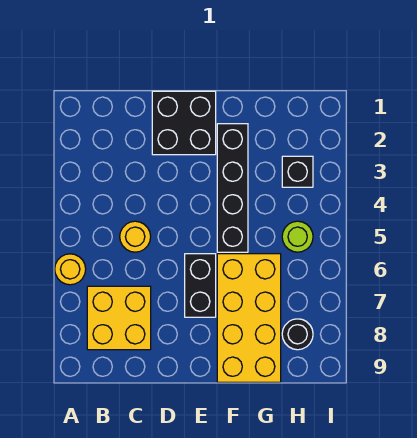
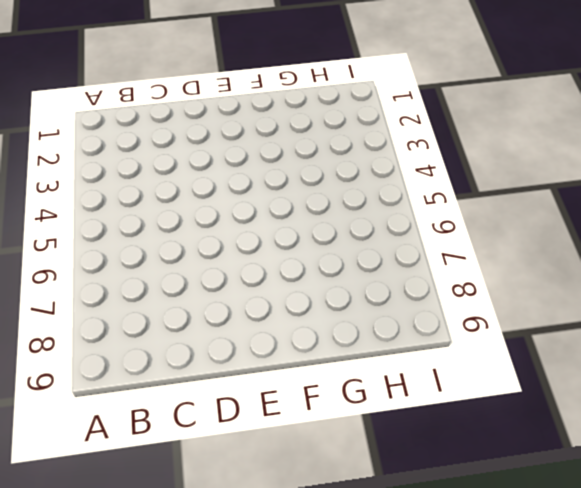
none -> yellow 1x1 round brick [55,254,86,285]
none -> yellow 2x2 brick [87,286,151,350]

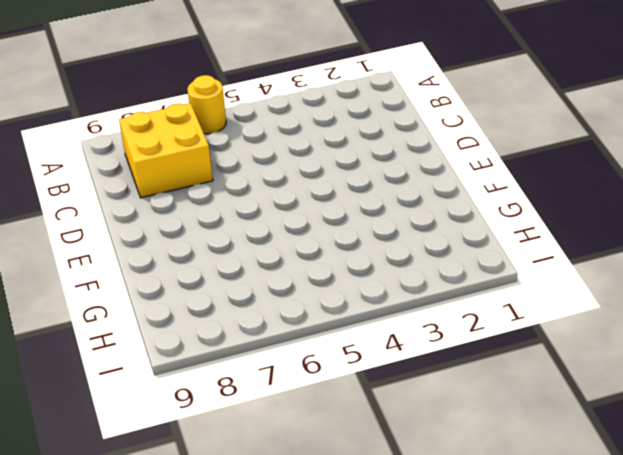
none -> yellow 1x1 round brick [120,221,151,252]
none -> black 2x2 brick [152,91,216,155]

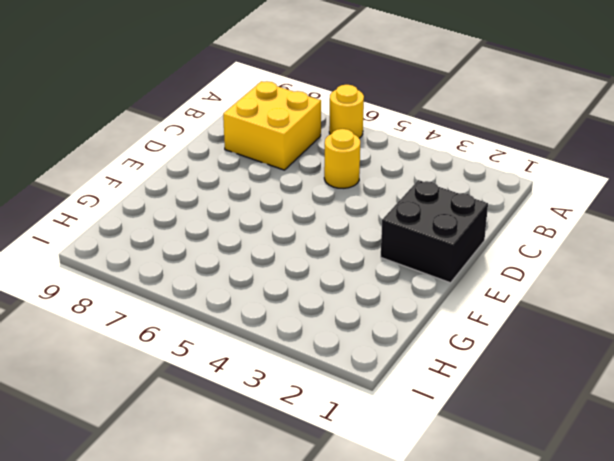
none -> black 1x2 brick [185,254,216,317]
none -> black 1x4 brick [217,124,248,252]

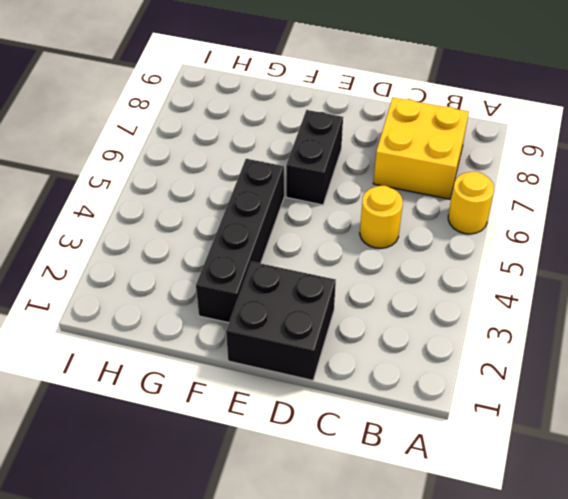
none -> yellow 2x4 brick [217,254,281,382]
none -> black 1x1 brick [282,156,313,187]

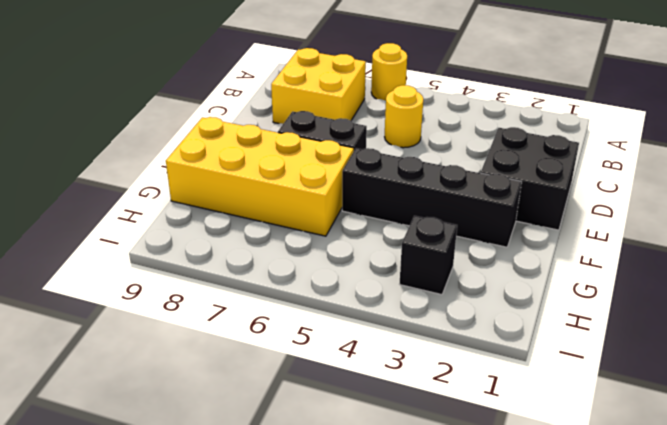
none -> lime 1x1 round brick [282,221,313,252]
none -> black 1x1 round brick [282,319,313,350]

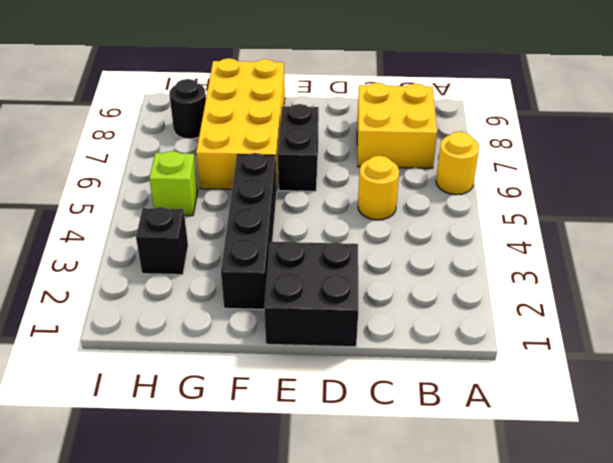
lime 1x1 brick [149,151,198,216] -> lime 1x1 round brick [282,221,313,252]

